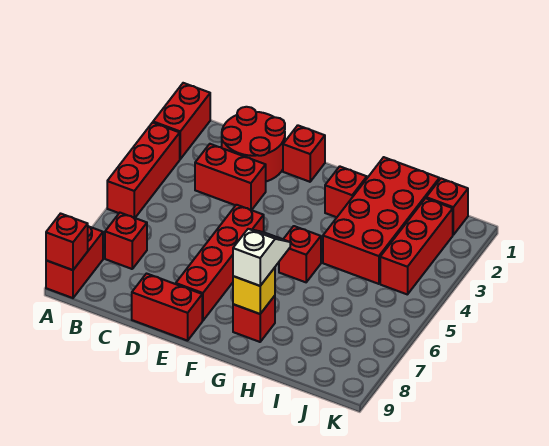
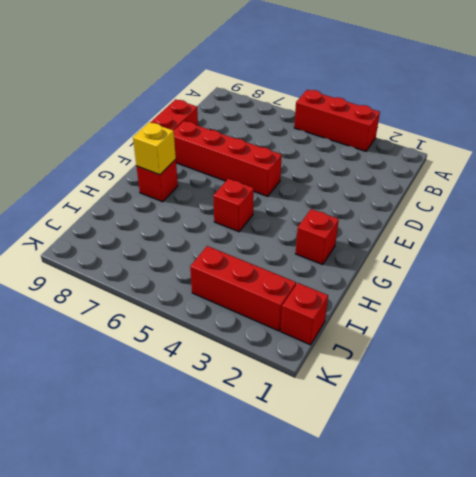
none -> red 1x2 brick [153,83,210,159]
none -> red 1x2 brick [46,226,103,298]
none -> red 1x1 brick [105,213,147,269]

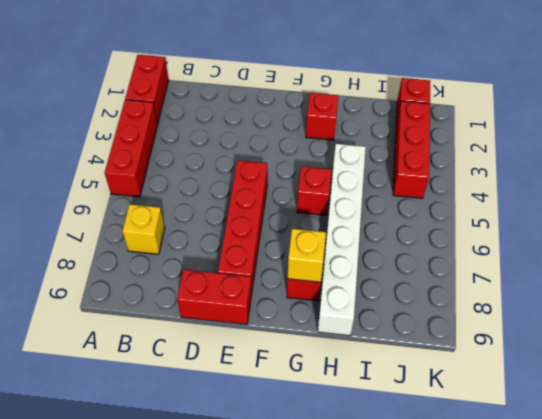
yellow 1x1 brick [123,204,165,254] -> red 1x1 brick [105,213,147,269]
white 1x6 brick [318,144,366,336] -> red 2x4 brick [323,157,439,284]
none -> red 1x2 brick [46,226,103,298]
none -> red 2x2 round brick [222,107,285,181]
none -> red 1x2 brick [195,144,266,210]

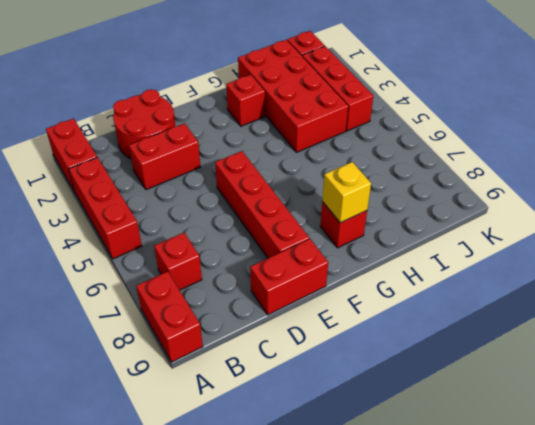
none -> red 1x1 brick [283,125,325,182]
none -> red 1x1 brick [279,226,321,282]
none -> red 1x1 brick [46,214,88,270]

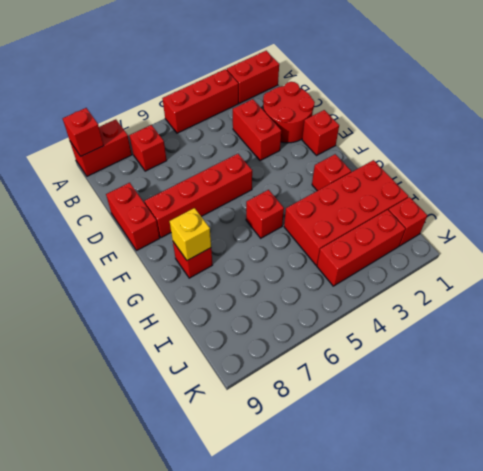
none -> white 1x2 slope [233,229,290,286]

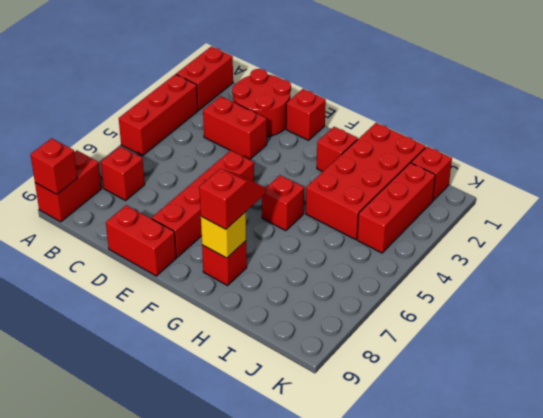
red 1x2 slope [199,169,266,229] -> white 1x2 slope [233,229,290,286]

